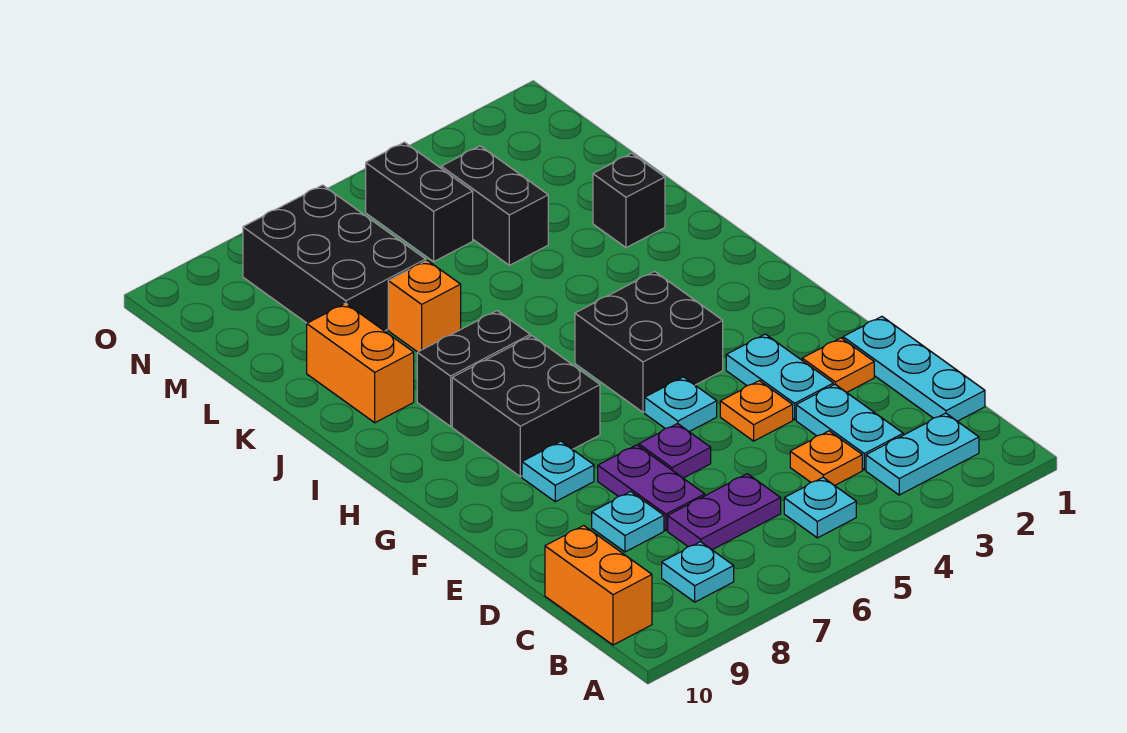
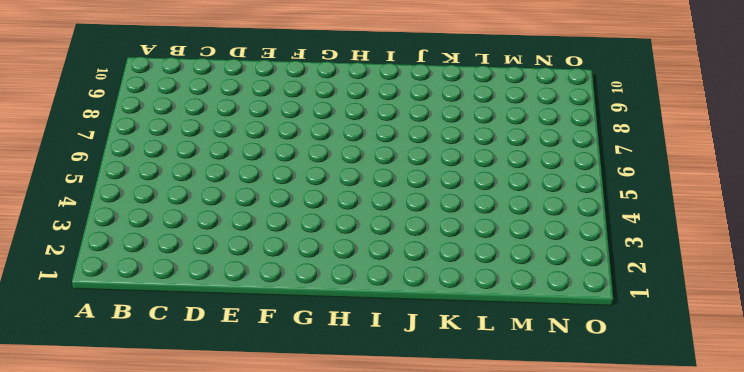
none -> cyan 1x2 plate [866,413,979,495]
none -> cyan 1x1 plate [784,478,856,538]
none -> cyan 1x1 plate [662,542,734,602]

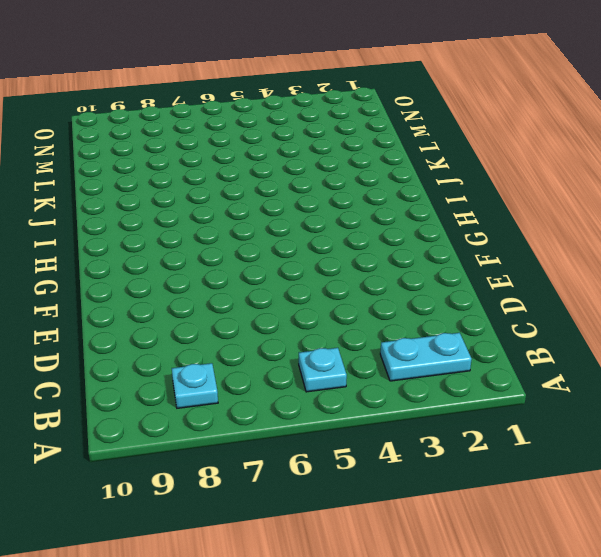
none -> orange 1x2 brick [545,526,652,645]
none -> cyan 1x3 plate [843,317,985,421]
none -> cyan 1x2 plate [796,385,903,470]

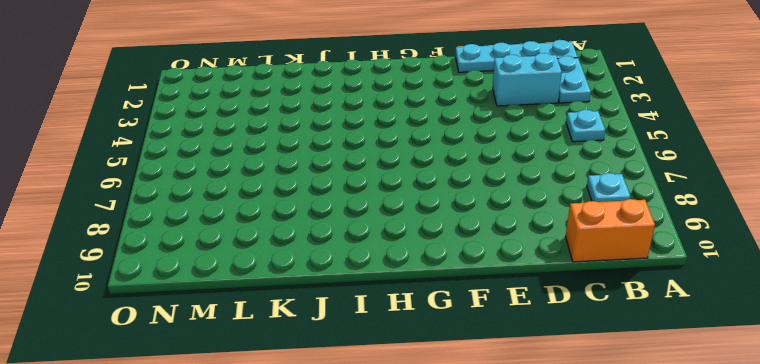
cyan 1x4 plate [456,40,578,72] -> cyan 1x3 plate [843,317,985,421]
cyan 1x2 brick [493,53,562,106] -> cyan 1x2 plate [796,385,903,470]
none -> orange 1x1 plate [790,431,862,486]
none -> purple 1x2 plate [668,474,781,550]
none -> purple 1x2 plate [598,445,705,530]

